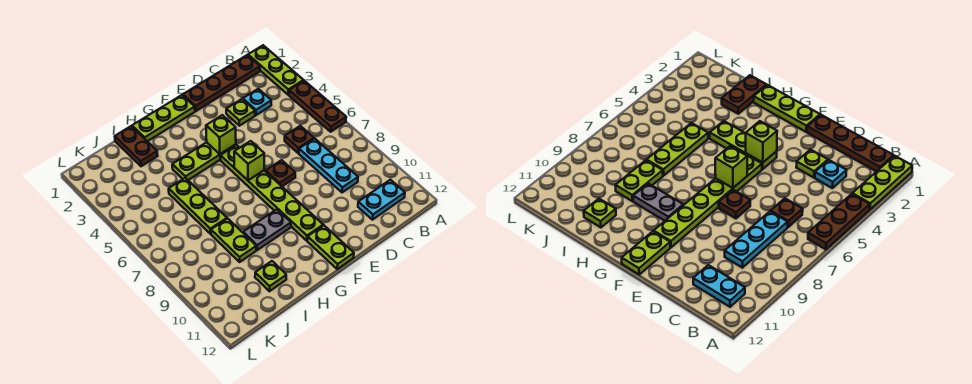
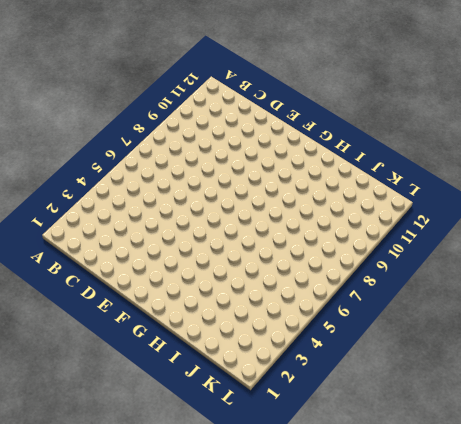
none -> lime 1x3 plate [248,45,304,95]
none -> brown 1x3 plate [289,81,346,132]
none -> brown 1x4 plate [183,55,260,111]

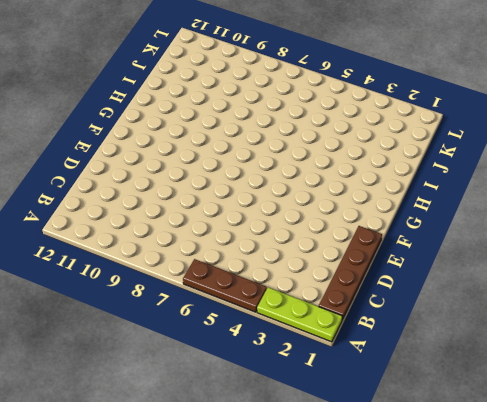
none -> cyan 1x2 plate [358,180,405,220]
none -> cyan 1x1 plate [243,89,271,115]
none -> brown 1x1 plate [285,126,314,153]

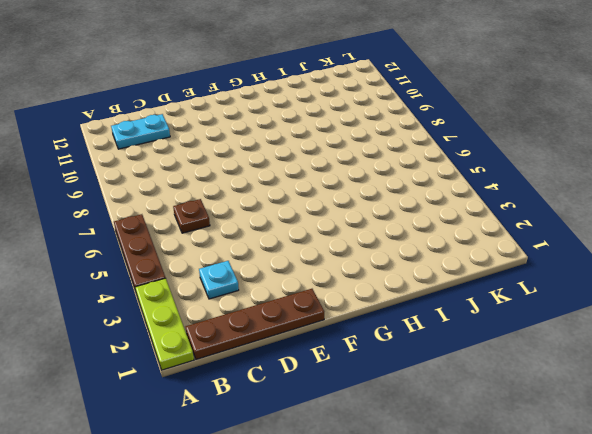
none -> cyan 1x3 plate [299,138,358,193]
none -> lime 1x1 plate [226,99,255,126]
none -> brown 1x1 plate [266,160,295,186]

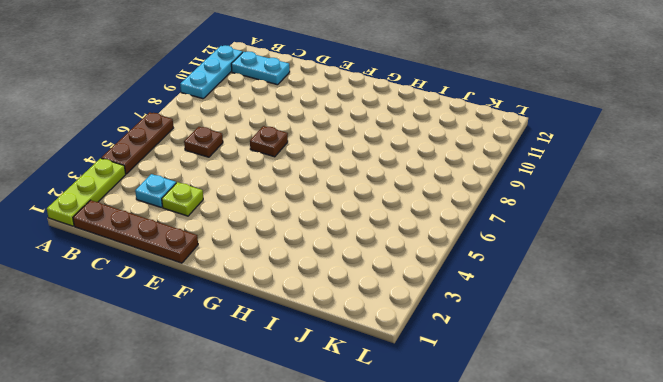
cyan 1x3 plate [180,45,243,99] -> cyan 1x3 plate moved to [299,138,358,193]
none -> lime 1x3 plate [132,95,195,141]
none -> lime 1x3 plate [172,142,236,180]
none -> lime 1x6 plate [220,145,323,241]

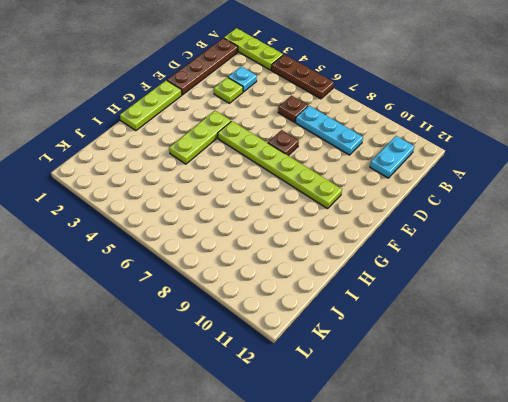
none -> lime 1x2 plate [307,225,354,269]
none -> grey 1x2 plate [243,209,291,250]
none -> brown 1x2 plate [115,126,158,166]

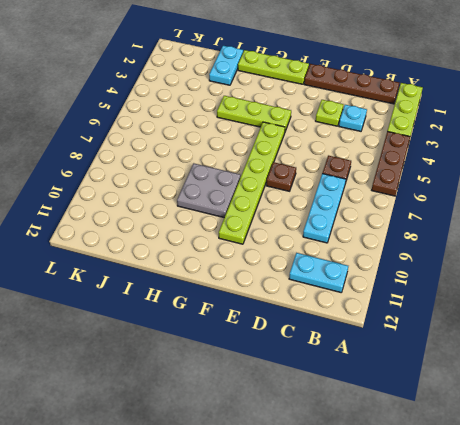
grey 2x2 plate [177,163,241,218] -> grey 1x2 plate [243,209,291,250]
cyan 1x2 plate [209,46,243,85] -> brown 1x2 plate [115,126,158,166]
none -> lime 1x2 plate [307,225,354,269]
none -> lime 1x3 plate [169,178,227,234]
none -> lime 1x2 plate [211,219,256,262]

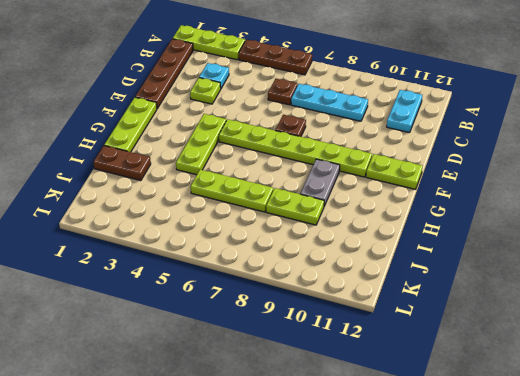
none -> lime 1x1 plate [255,261,286,291]
none -> lime 1x1 brick [206,115,236,154]
none -> lime 1x1 brick [234,141,264,180]

